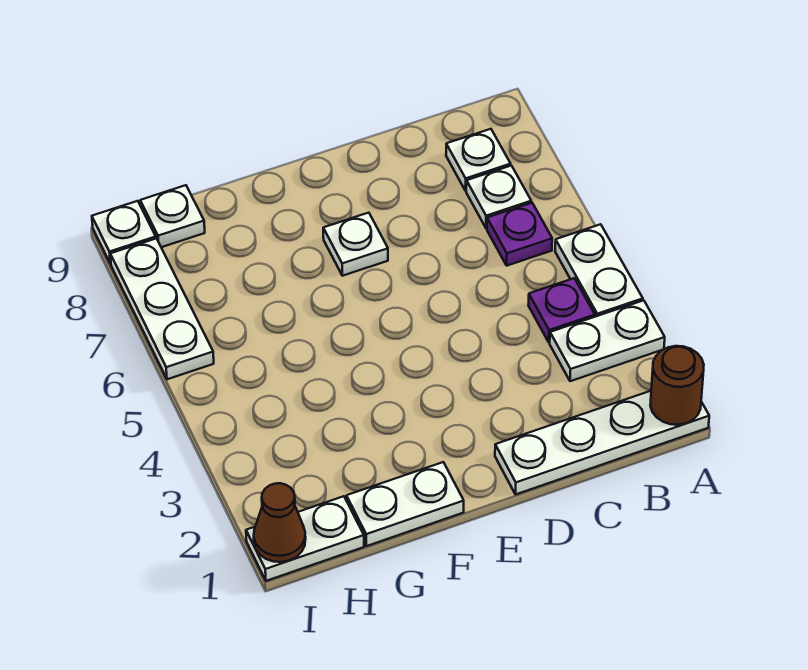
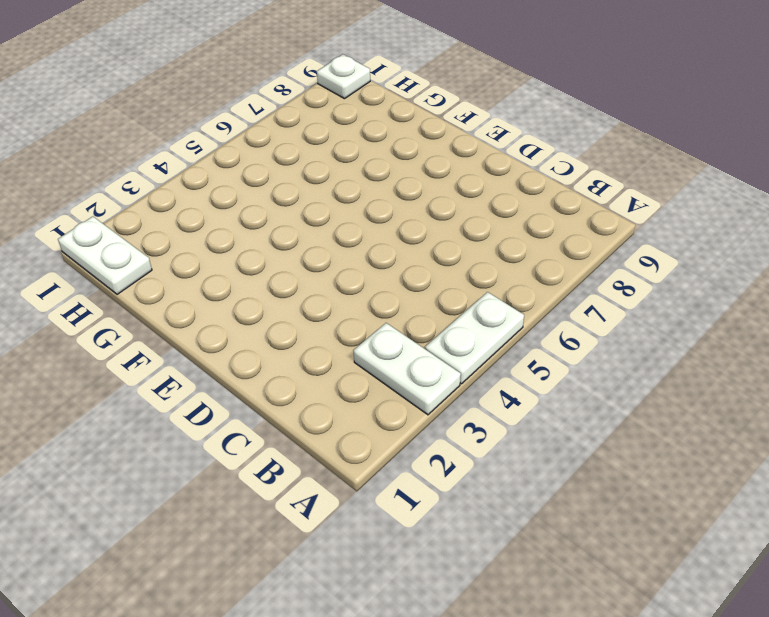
none -> white 1x4 plate [495,391,709,495]
none -> purple 1x1 plate [528,278,595,342]
none -> purple 1x1 plate [487,203,552,266]

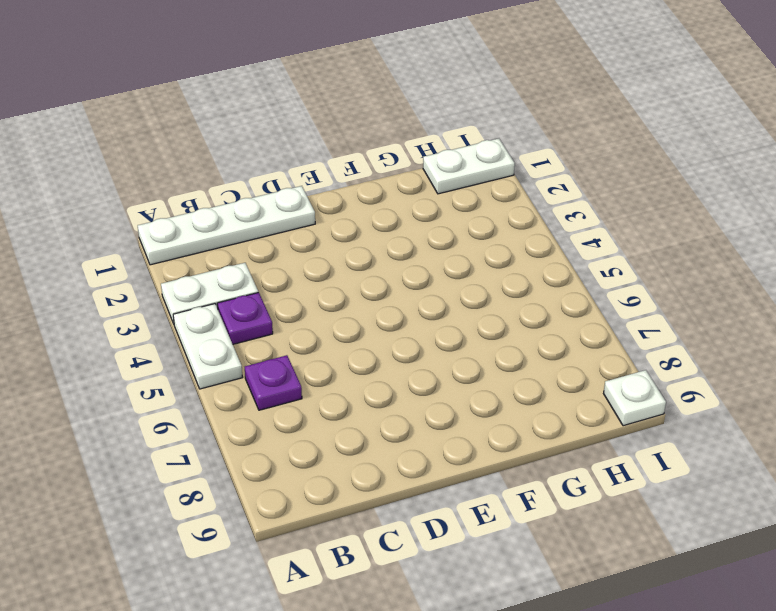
none -> white 1x1 plate [466,166,531,228]
none -> white 1x1 plate [446,129,511,191]
none -> white 1x1 plate [323,213,388,276]

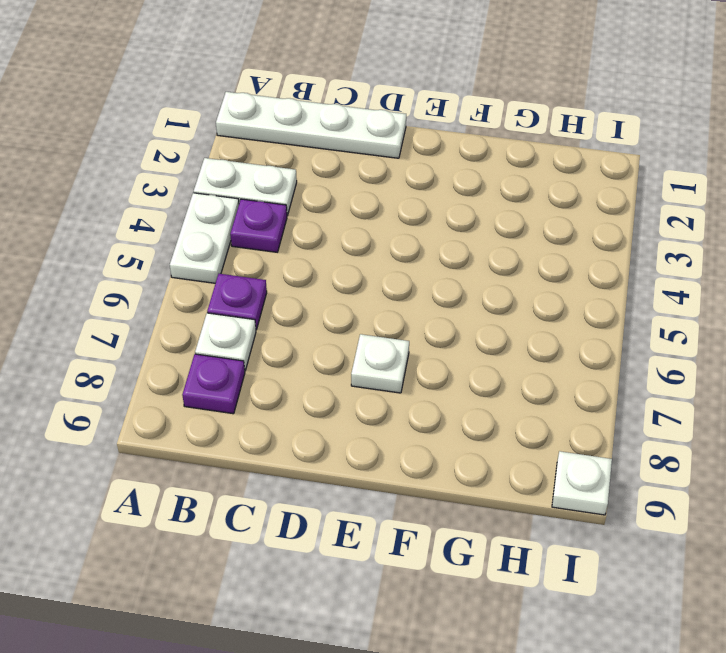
purple 1x1 plate [182,354,245,414] -> white 1x1 plate [446,129,511,191]
none -> white 1x2 plate [347,462,464,546]
none -> white 1x2 plate [246,496,364,581]
none -> white 1x1 plate [140,185,205,247]

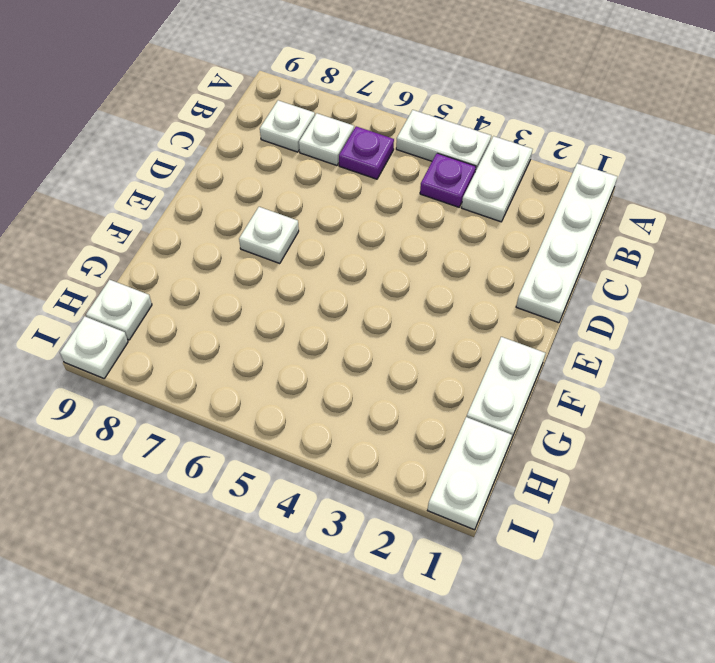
none -> white 1x3 plate [110,238,214,379]
none -> brown 1x1 round brick [650,346,704,425]
none -> brown 1x1 cone [254,483,306,562]

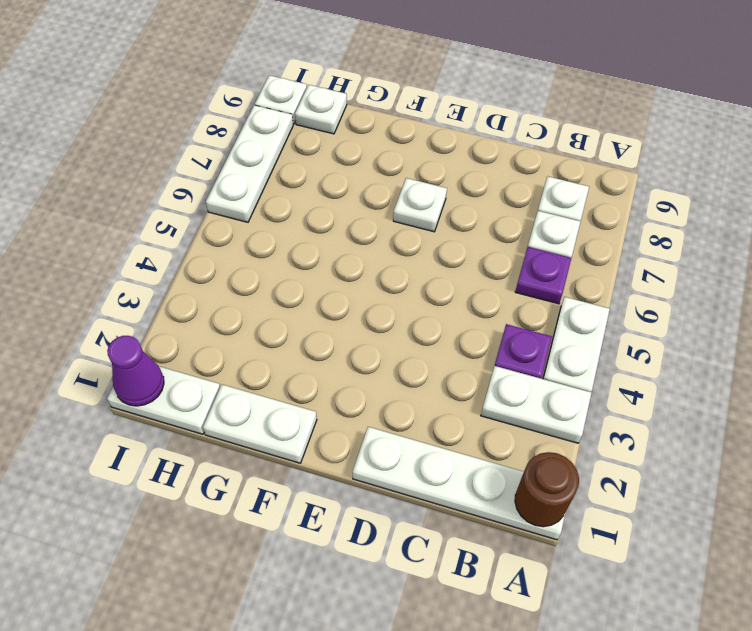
purple 1x1 cone [107,336,164,406] -> brown 1x1 cone [254,483,306,562]

